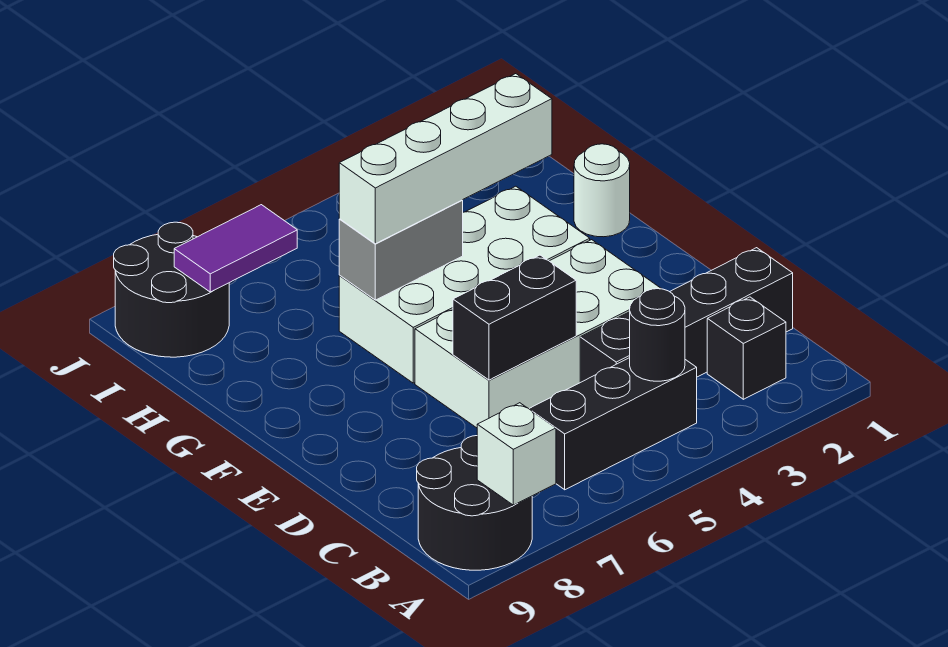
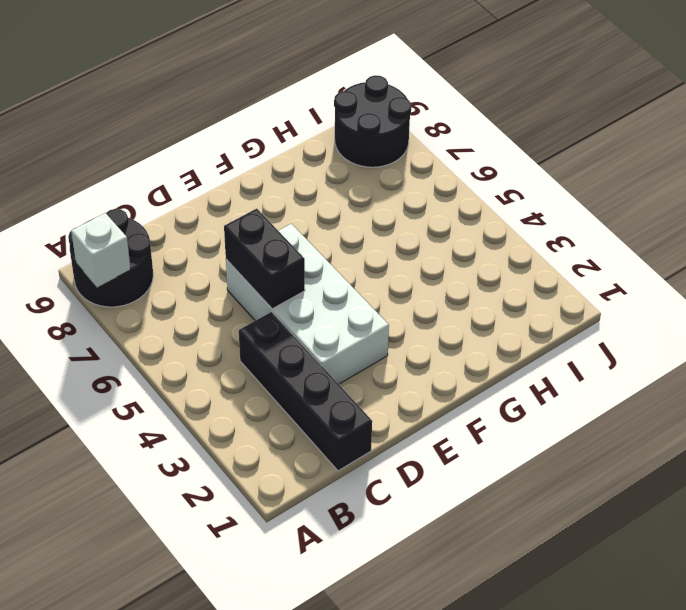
none -> black 1x1 brick [707,297,786,399]
none -> black 1x3 brick [529,358,697,490]
none -> white 2x4 brick [339,186,590,383]

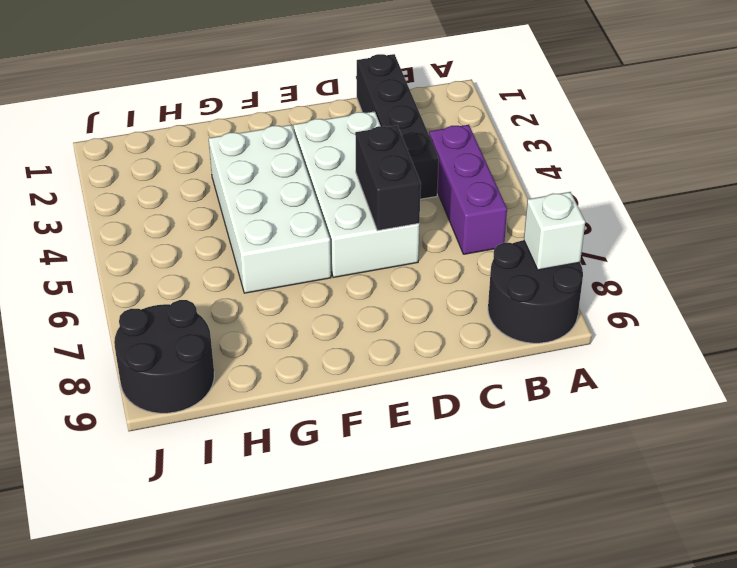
purple 1x3 brick [429,125,507,254] -> black 1x3 brick [529,358,697,490]
none -> black 1x1 brick [707,297,786,399]
none -> white 1x1 round brick [574,144,630,237]
none -> black 1x1 round brick [630,289,685,381]

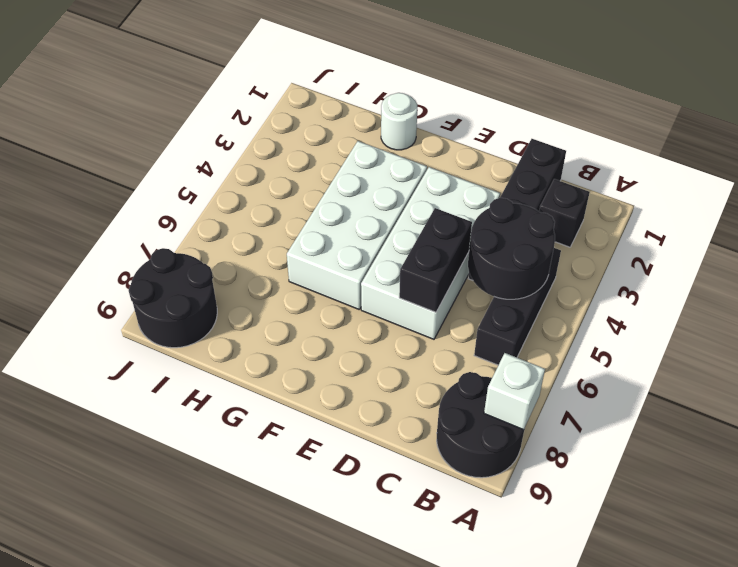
black 2x2 round brick [468,198,555,299] -> black 1x1 round brick [630,289,685,381]
none -> grey 1x2 brick [339,200,463,300]
none -> purple 1x2 tile [174,205,297,292]
none -> white 1x4 brick [339,74,552,244]

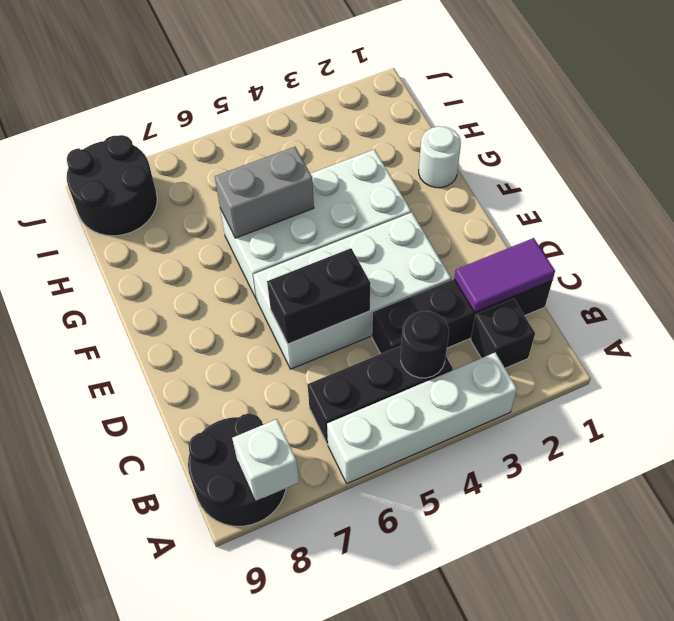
white 1x4 brick [327,352,517,484] -> white 1x4 brick moved to [339,74,552,244]
purple 1x2 tile [454,238,555,312] -> purple 1x2 tile moved to [174,205,297,292]

